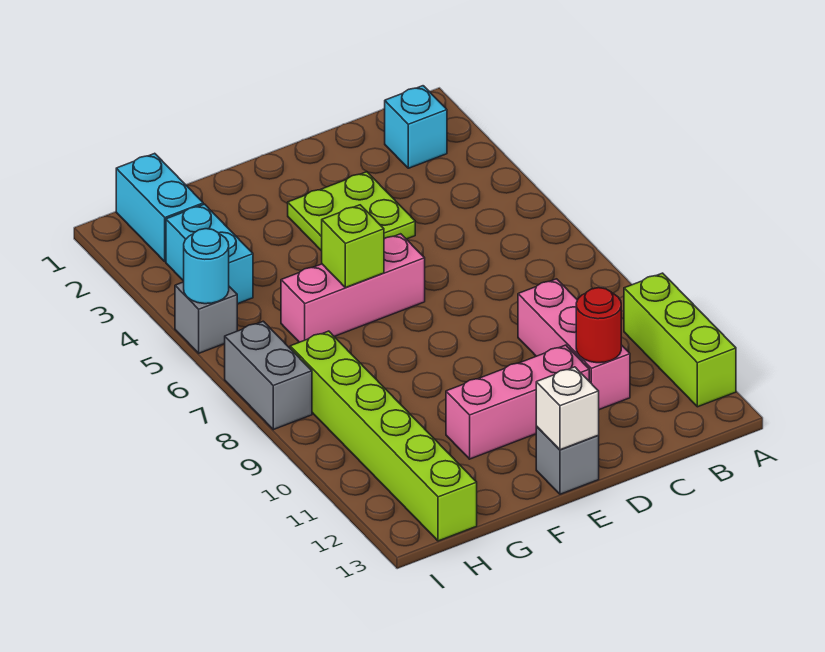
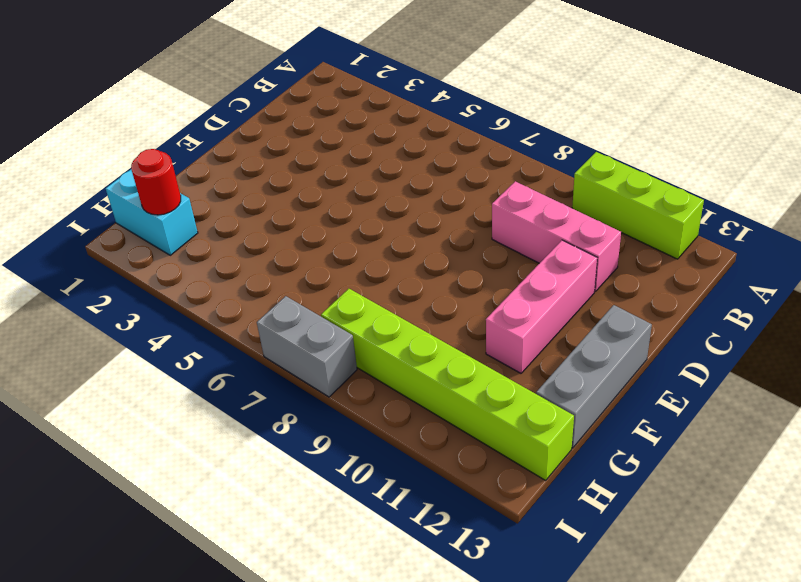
grey 1x3 brick [536,305,652,448] -> grey 1x1 brick [536,426,599,494]
red 1x1 round brick [131,149,181,215] -> red 1x1 round brick moved to [576,288,621,363]
none -> cyan 1x1 brick [385,86,447,168]
none -> lime 2x2 plate [288,172,415,251]
none -> pink 1x3 brick [281,234,425,342]

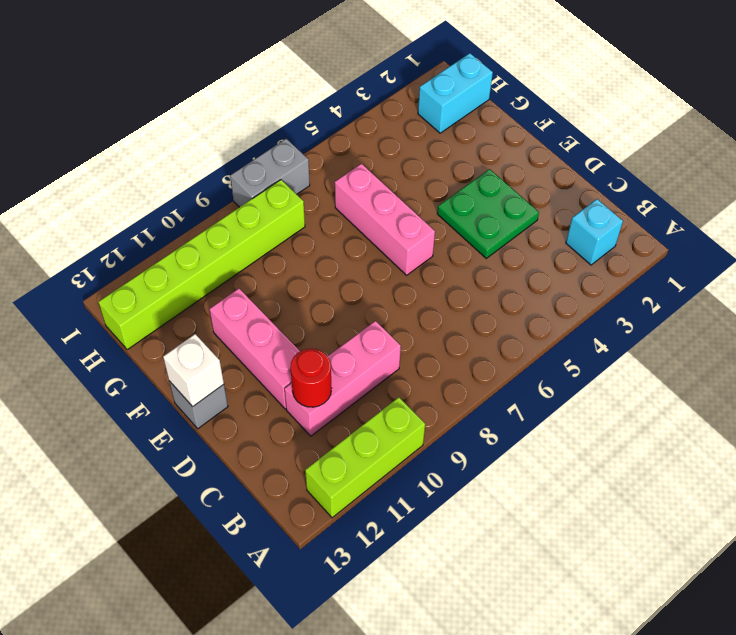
green 2x2 plate [437,169,539,258] -> lime 2x2 plate [288,172,415,251]
none -> cyan 1x2 brick [166,204,253,304]
none -> grey 1x1 brick [175,282,237,353]
none -> lime 1x1 brick [322,205,384,288]

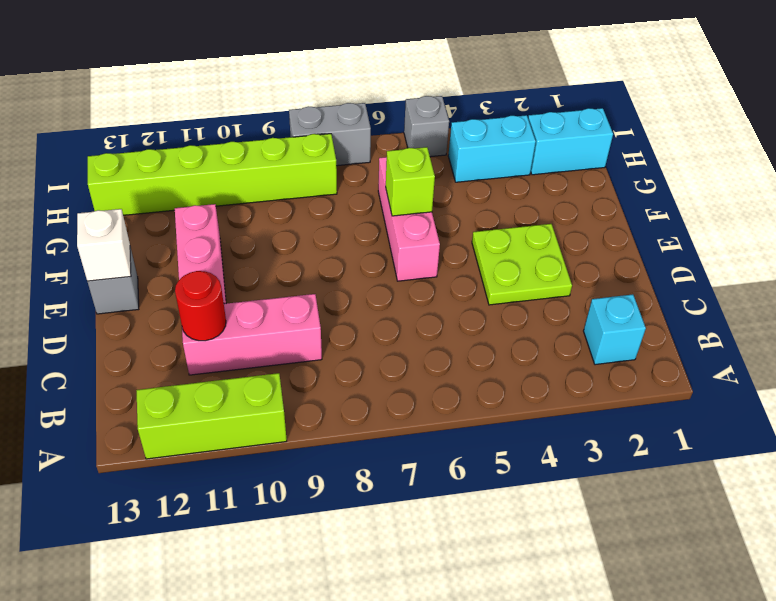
none -> cyan 1x1 round brick [184,229,229,304]

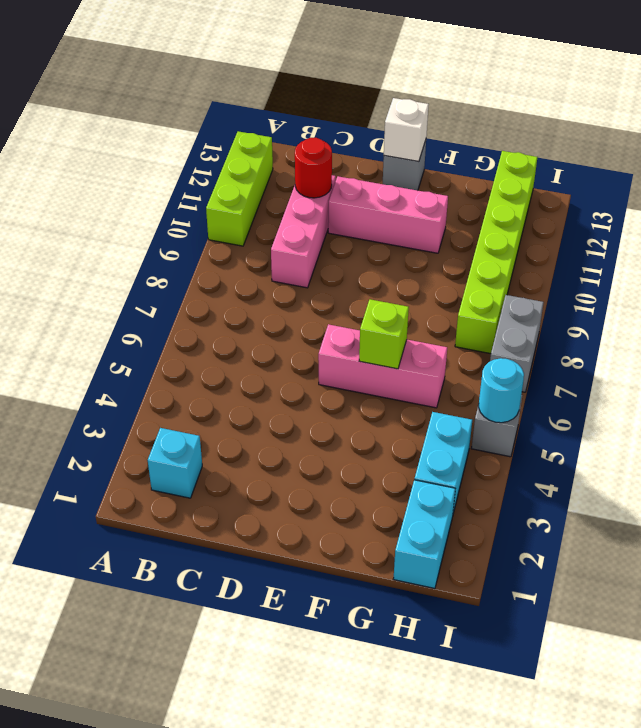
none -> lime 2x2 plate [288,172,415,251]

